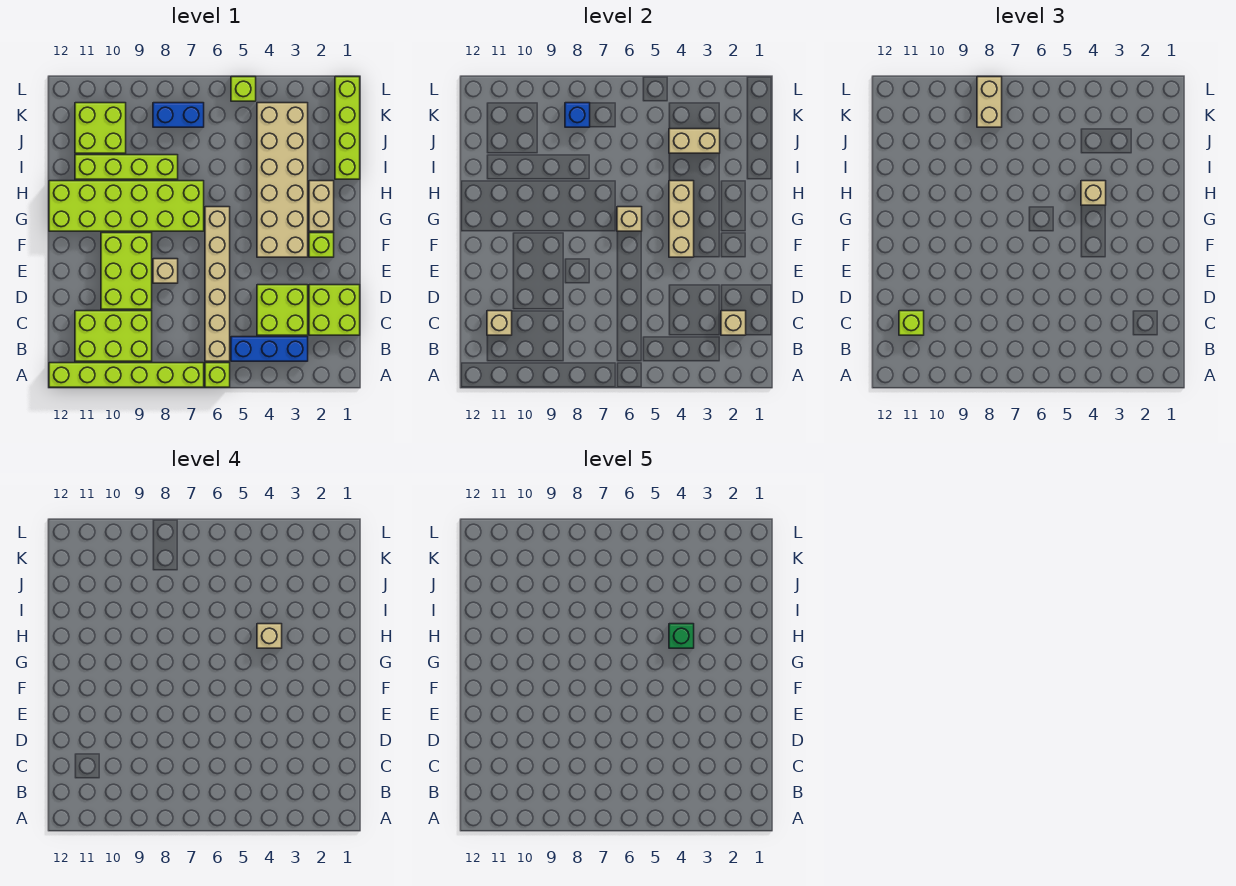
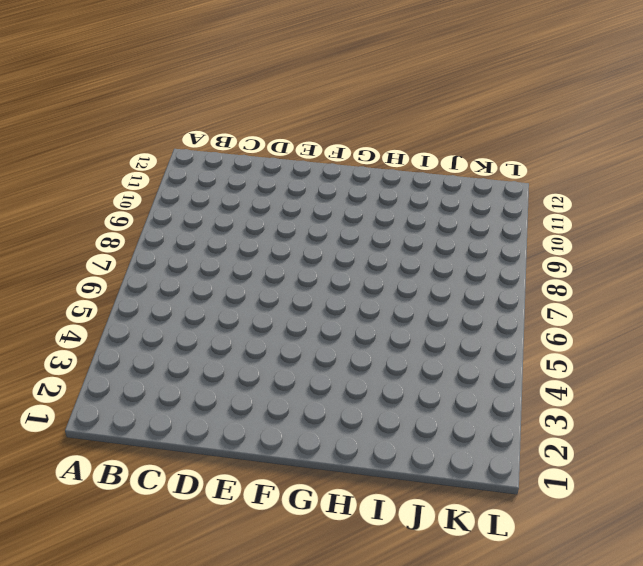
none -> lime 1x1 brick [205,363,230,387]
none -> lime 1x6 brick [49,363,204,387]
none -> blue 1x3 brick [231,337,308,361]

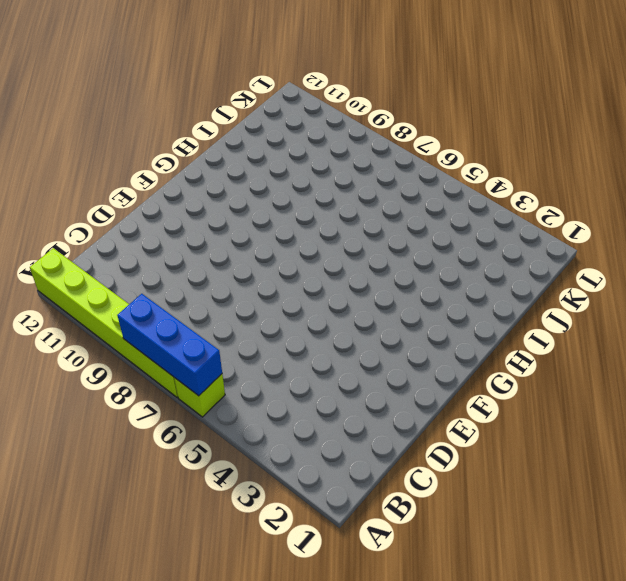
blue 1x3 brick [117,294,222,396] -> blue 1x3 brick moved to [231,337,308,361]
none -> tan 1x6 brick [205,207,230,361]
none -> lime 2x3 brick [75,311,152,361]
none -> lime 2x2 brick [309,285,360,335]

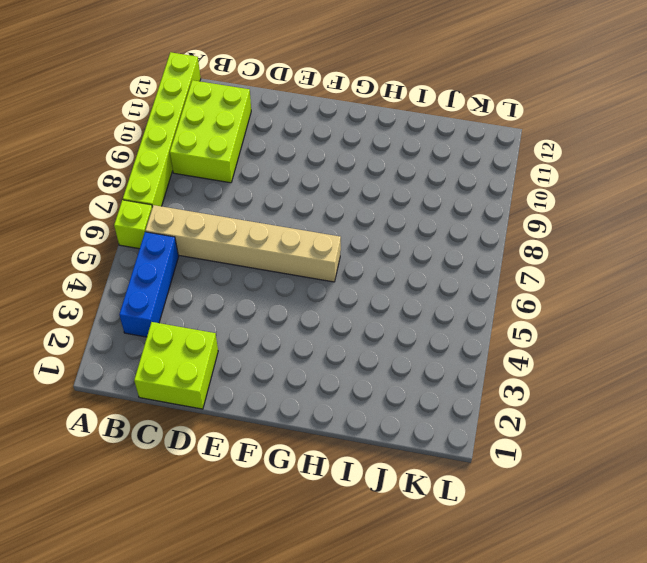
none -> lime 2x2 brick [257,285,308,335]
none -> lime 2x3 brick [101,233,152,309]
none -> tan 1x1 brick [153,259,178,283]

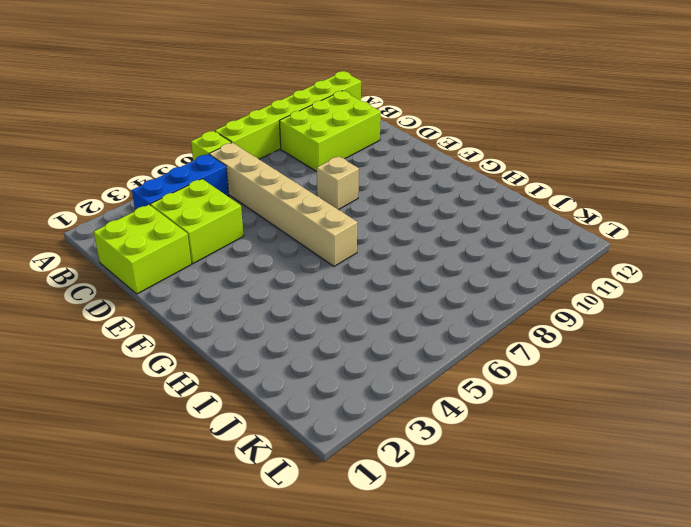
none -> lime 2x3 brick [101,233,152,309]
none -> lime 1x1 brick [309,233,334,257]
none -> tan 2x6 brick [257,103,308,257]

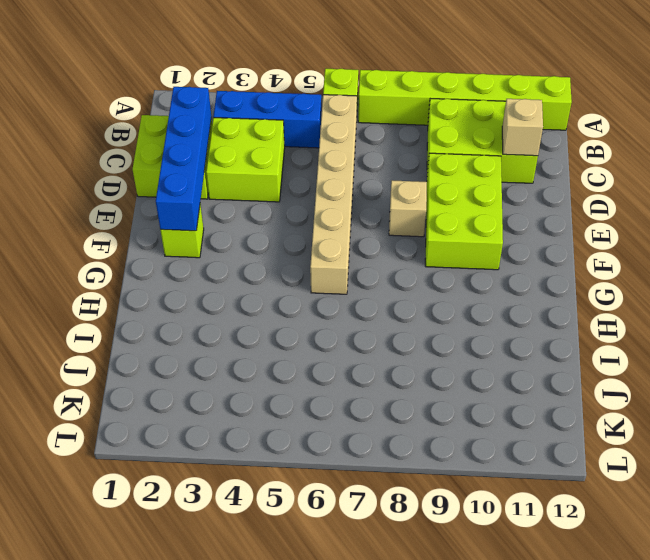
blue 1x4 brick [156,87,212,231] -> tan 1x1 brick [721,311,746,335]
none -> tan 2x6 brick [257,103,308,257]
none -> tan 1x2 brick [309,181,334,231]
none -> lime 2x6 brick [49,181,204,231]

